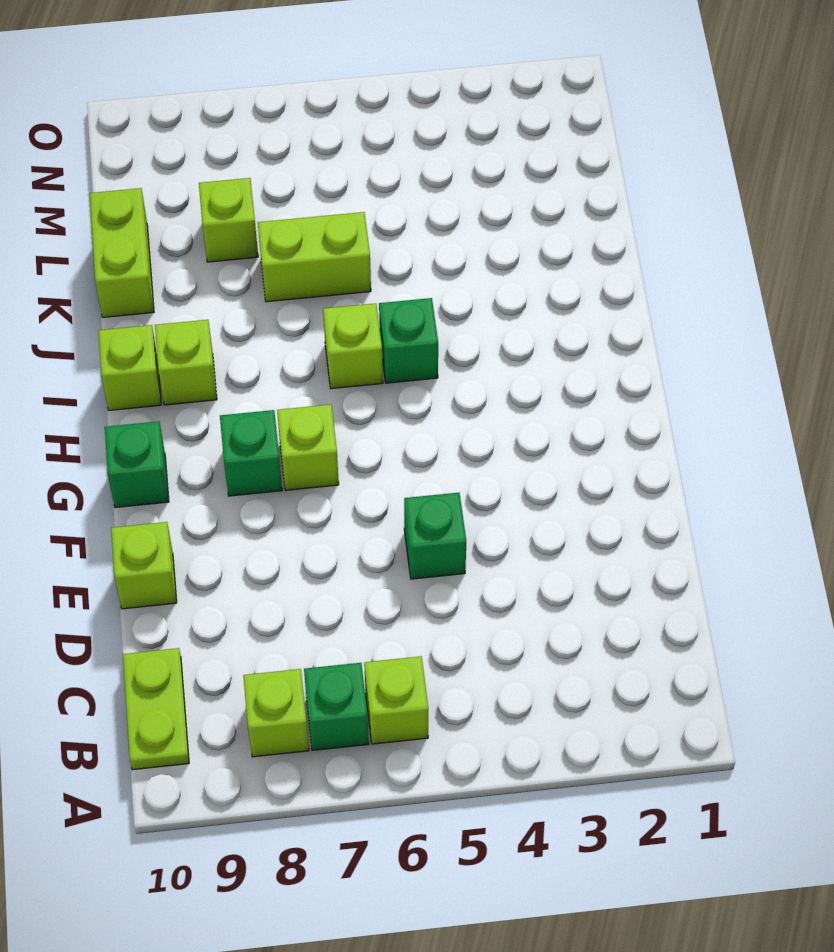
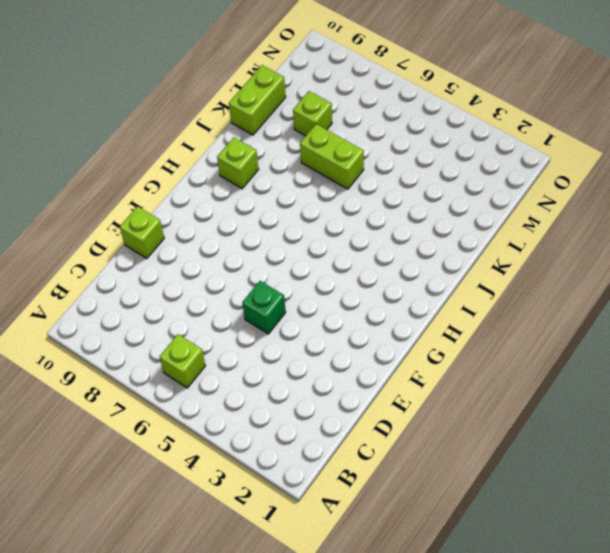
none -> green 1x1 brick [304,663,369,751]
none -> lime 1x1 brick [243,669,309,757]
none -> lime 1x2 plate [123,648,189,770]

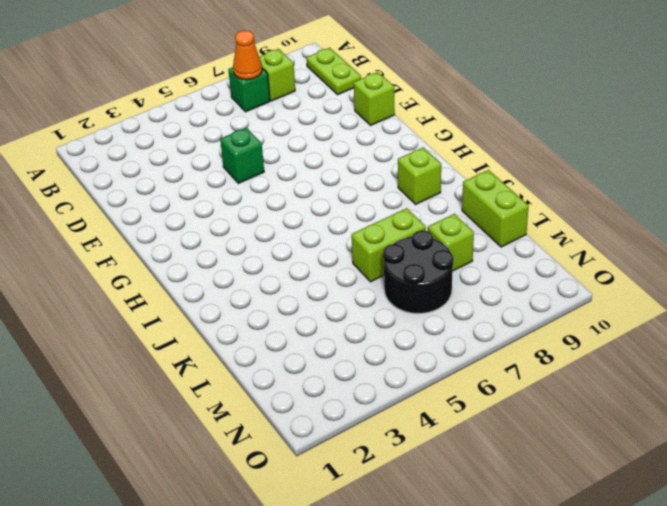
orange 1x1 cone [233,31,262,80] -> none
black 2x2 round brick [383,230,454,314] -> none
none -> lime 1x1 brick [364,656,428,744]
none -> lime 1x1 brick [277,404,339,490]
none -> green 1x1 brick [220,410,282,496]

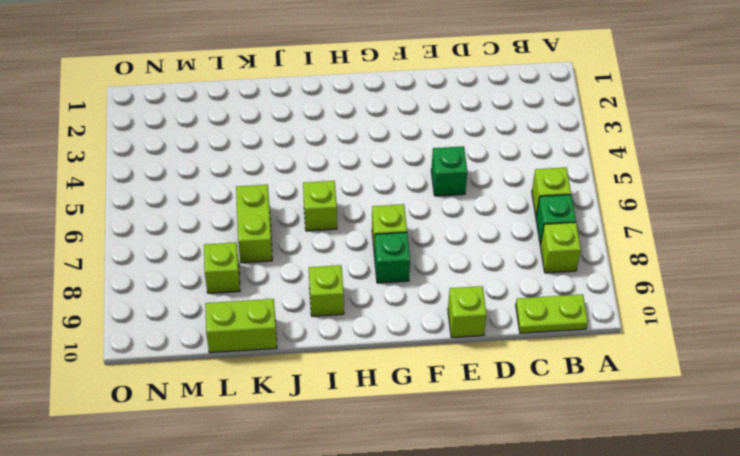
none -> green 1x1 brick [105,421,169,508]
none -> green 1x1 brick [379,298,438,383]
none -> lime 1x1 brick [98,325,161,410]

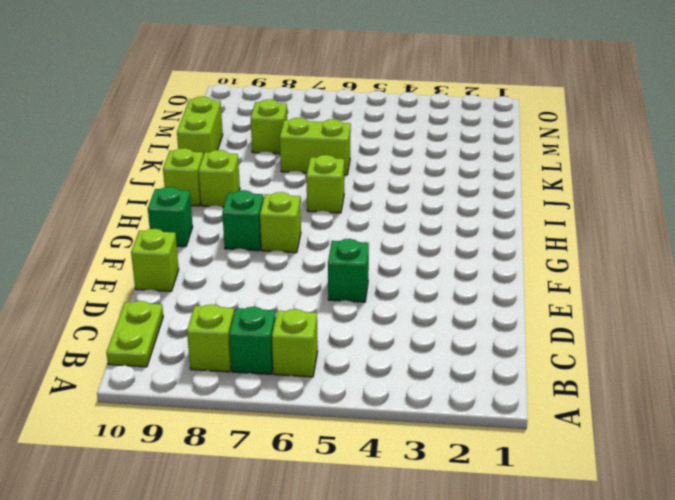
none -> green 1x1 brick [379,298,438,383]

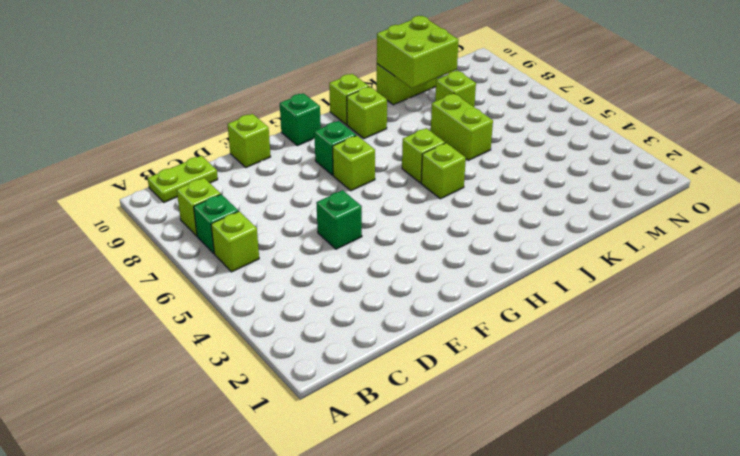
lime 1x1 brick [421,143,466,199] -> green 1x1 brick [379,298,438,383]
lime 2x2 brick [377,16,459,88] -> none

